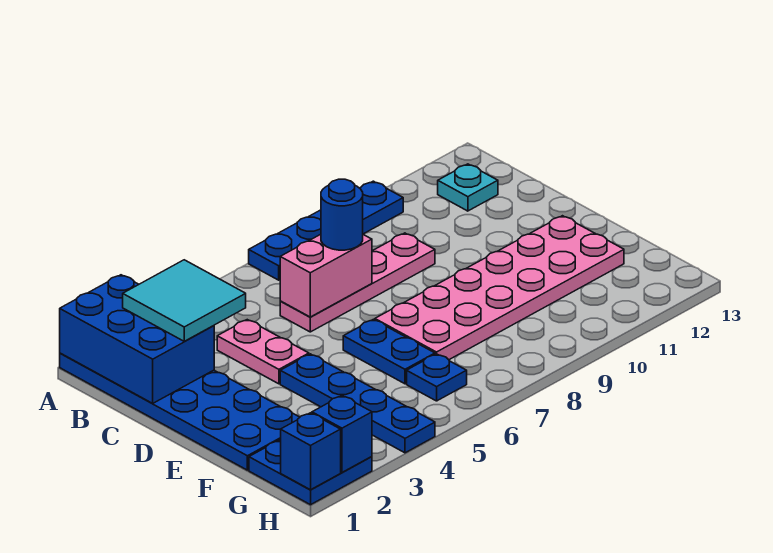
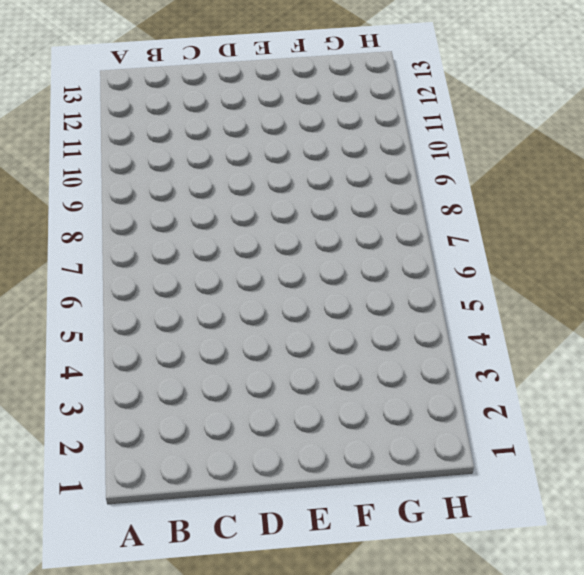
none -> blue 2x6 plate [60,353,300,470]
none -> blue 1x4 plate [249,181,403,280]
none -> cyan 1x1 plate [438,164,498,211]

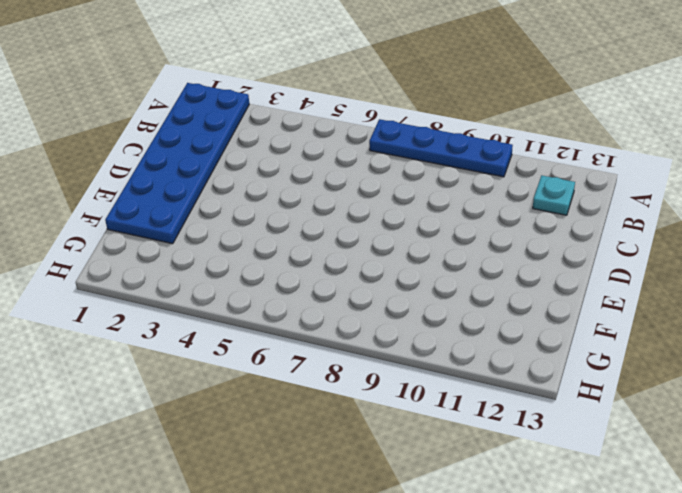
none -> pink 1x2 plate [217,320,309,384]
none -> pink 1x4 plate [280,233,435,332]
none -> blue 1x4 plate [280,354,435,453]

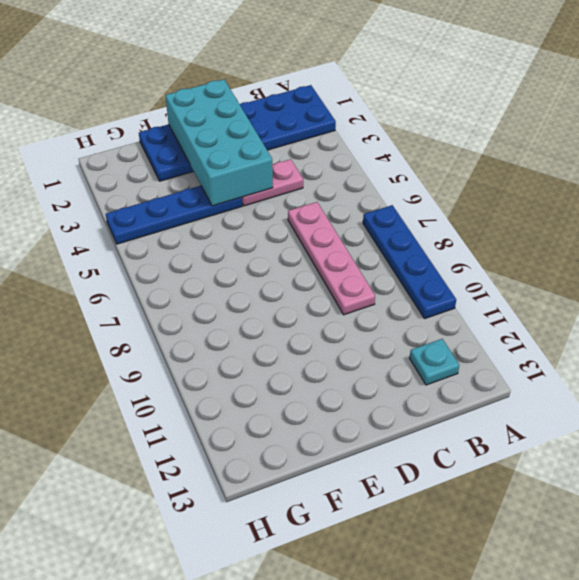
cyan 2x4 brick [165,79,273,206] -> none
none -> blue 1x2 plate [343,319,435,384]
none -> pink 2x6 plate [375,216,624,360]
none -> blue 2x2 plate [249,439,372,505]

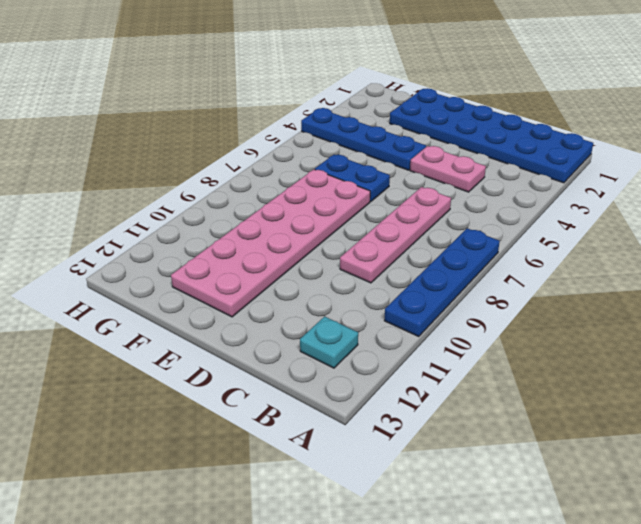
none -> blue 2x2 plate [249,439,372,505]
none -> blue 1x1 plate [407,354,467,401]
none -> blue 2x3 brick [60,275,214,404]

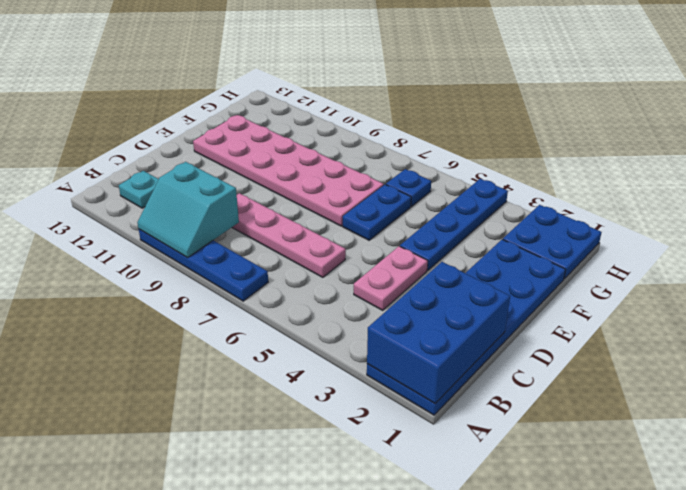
cyan 2x2 slope [137,162,239,258] -> none
none -> pink 1x2 brick [280,234,372,317]
none -> blue 1x1 brick [281,413,341,490]
none -> blue 1x1 brick [312,396,372,472]

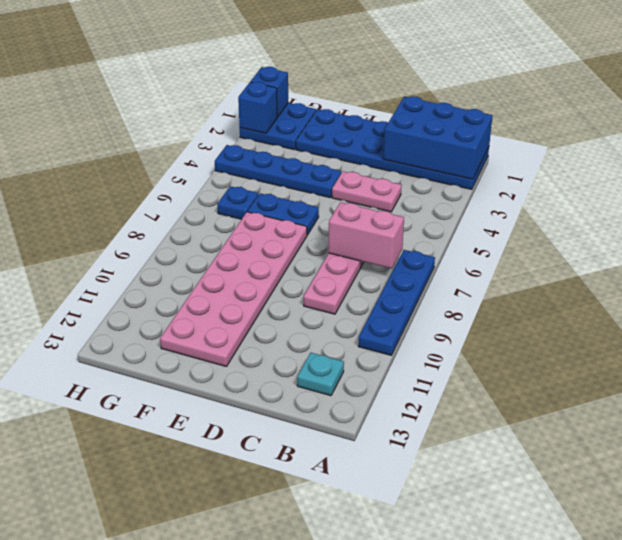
pink 1x2 brick [328,202,404,269] -> pink 1x2 brick turned to [280,234,372,317]
none -> cyan 2x2 tile [123,260,246,341]
none -> blue 1x1 round brick [321,179,363,250]

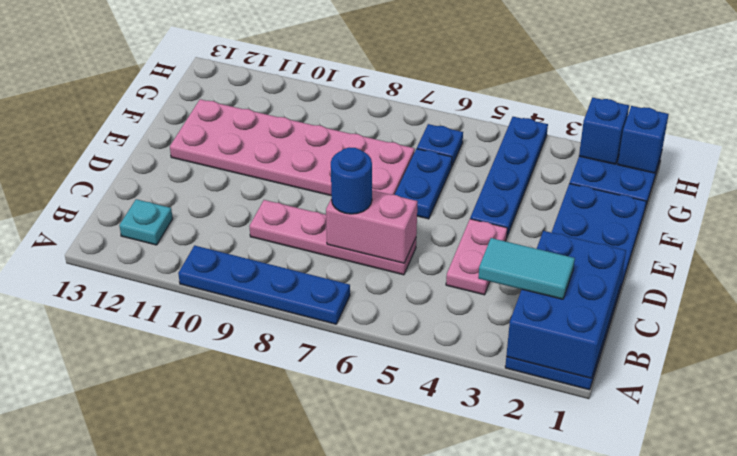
cyan 1x2 tile [478,238,575,299] -> cyan 2x2 tile [123,260,246,341]

